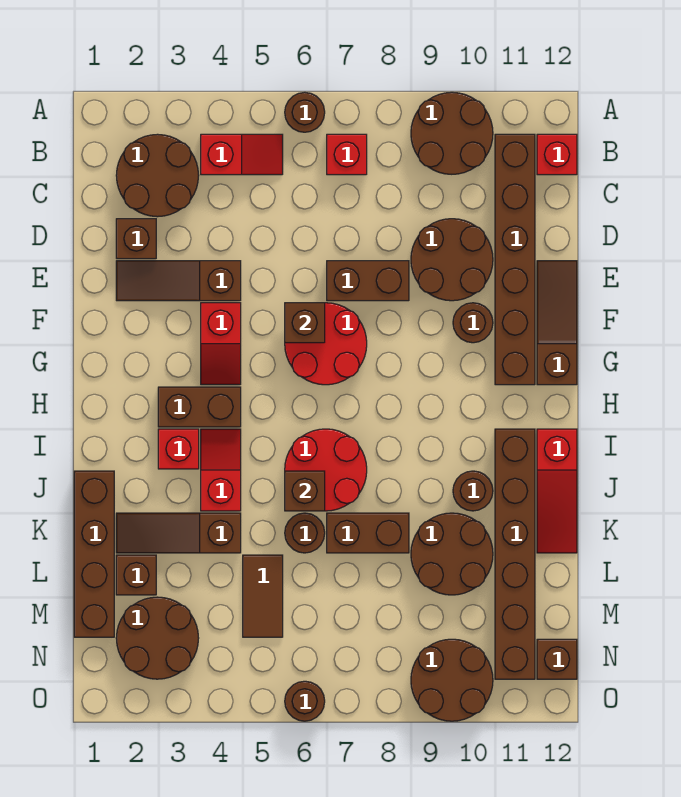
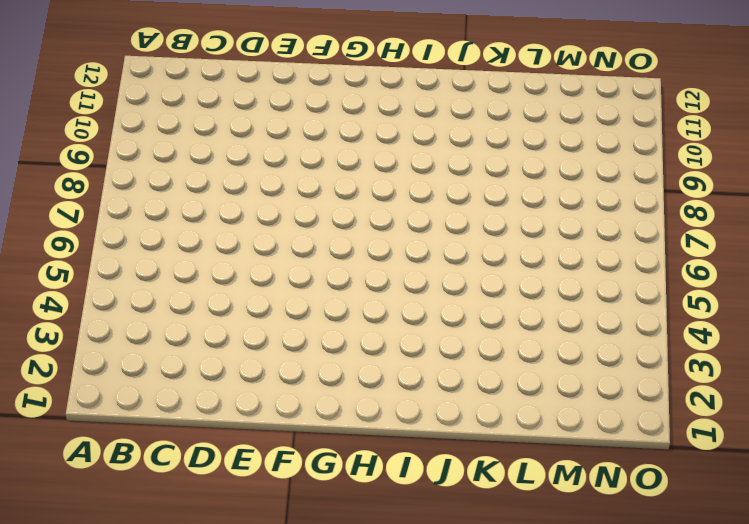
none -> brown 1x1 round brick [285,92,325,132]
none -> brown 2x2 round brick [411,92,493,174]
none -> brown 2x2 round brick [116,134,199,217]
none -> red 1x2 slope [201,134,283,175]

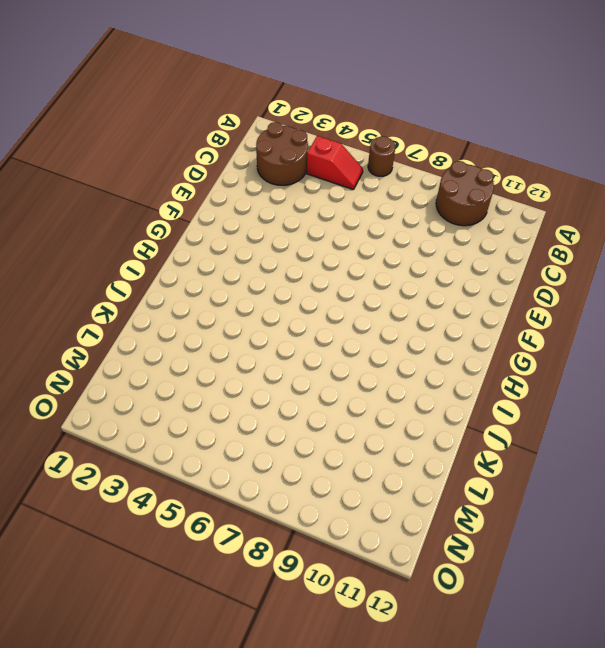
none -> red 1x1 brick [327,134,367,175]
none -> brown 1x6 brick [495,134,535,385]
none -> red 1x1 brick [537,134,577,175]
none -> brown 1x1 brick [116,219,156,259]

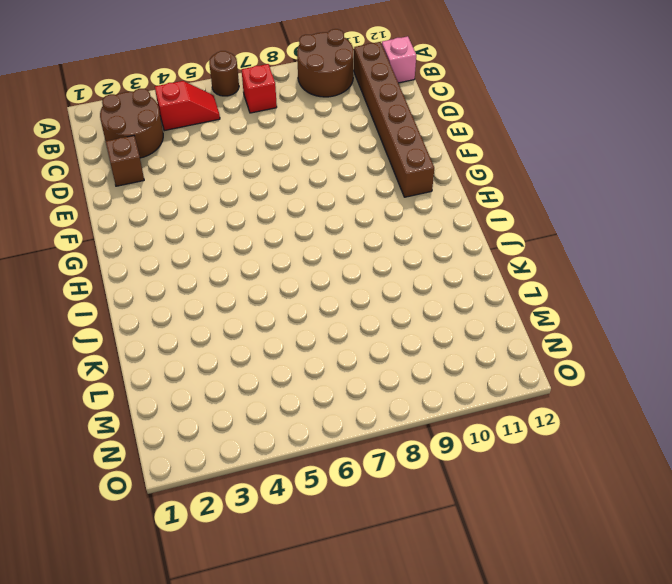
pink 1x1 brick [382,36,416,83] -> red 1x1 brick [537,134,577,175]
none -> brown 2x2 round brick [411,219,493,301]
none -> brown 1x3 slope [116,261,241,301]
none -> brown 1x2 brick [327,261,409,301]
none -> brown 1x3 slope [537,261,577,385]

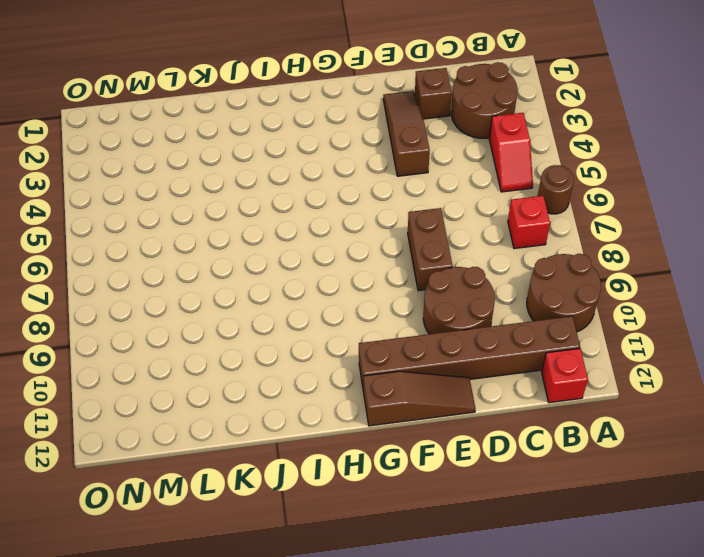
none -> red 1x2 slope [201,303,241,385]
none -> red 2x2 round brick [285,303,367,385]
none -> brown 1x1 round brick [453,303,493,343]
none -> brown 1x2 brick [158,387,241,427]

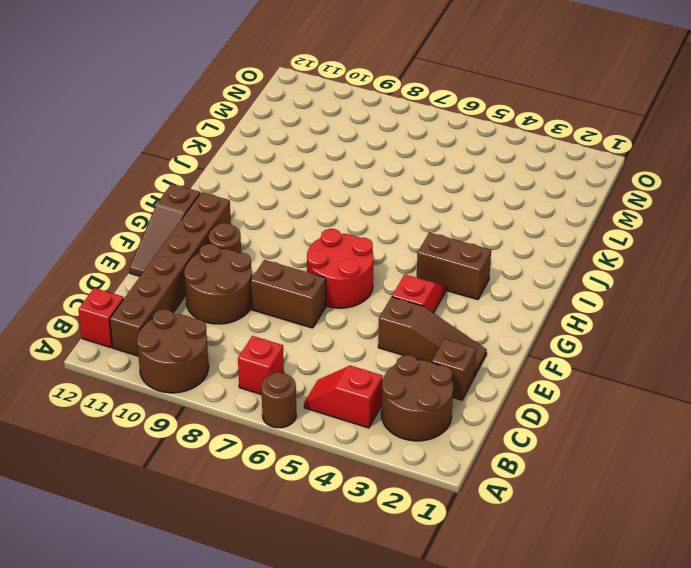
none -> red 1x1 brick [158,429,199,469]
none -> red 1x2 slope [201,429,241,511]
none -> red 2x2 round brick [285,429,367,511]
none -> brown 1x6 brick [495,429,535,679]

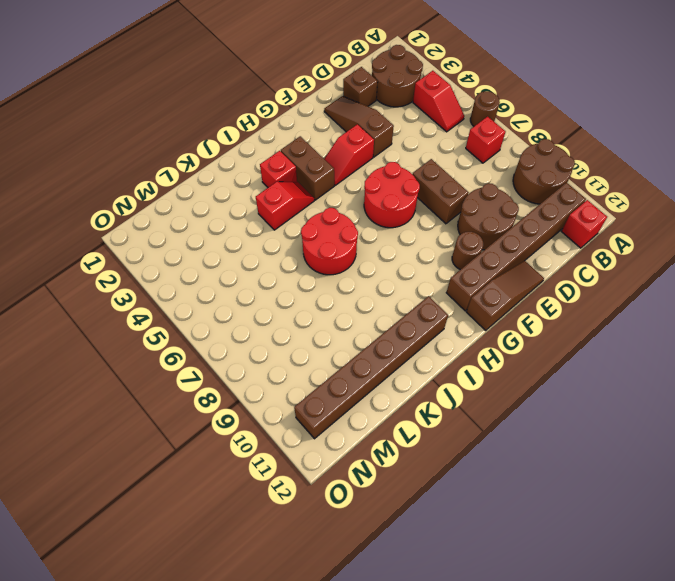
none -> red 1x3 slope [537,429,577,553]
none -> brown 1x4 brick [74,471,114,637]
none -> brown 1x1 round brick [453,471,493,511]
none -> brown 1x3 slope [116,513,241,553]

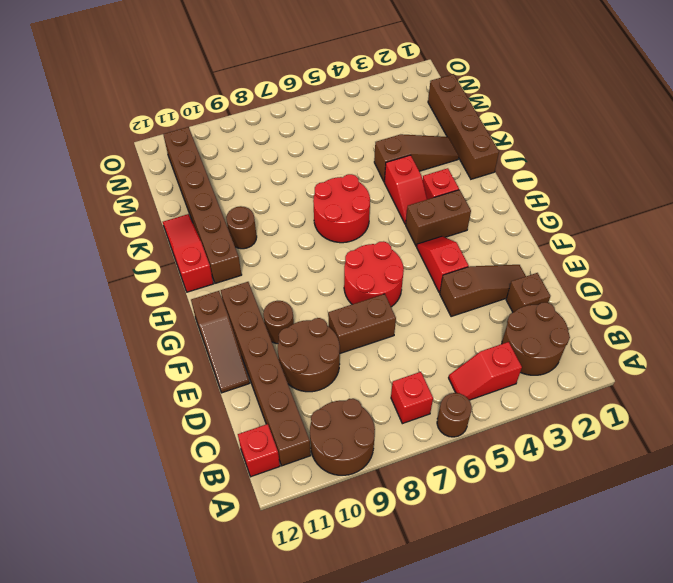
none -> brown 1x1 round brick [285,513,325,553]
none -> brown 1x2 brick [327,513,409,553]
none -> brown 2x2 round brick [411,513,493,595]
none -> brown 1x1 brick [116,555,156,595]

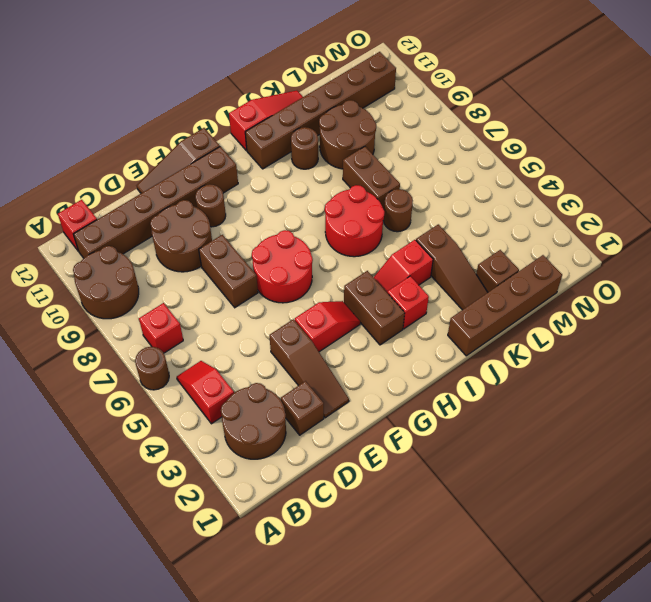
none -> brown 1x2 tile [243,555,283,637]
none -> brown 2x2 round brick [116,597,199,679]
none -> brown 2x2 round brick [411,639,493,721]
none -> brown 1x1 brick [537,639,577,679]

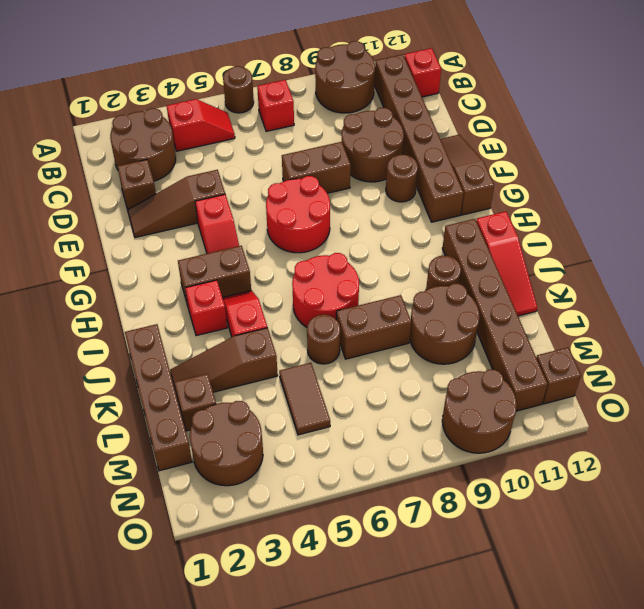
none -> brown 1x1 round brick [285,681,325,721]
none -> brown 1x1 brick [285,303,325,343]
none -> brown 1x1 brick [285,471,325,511]

